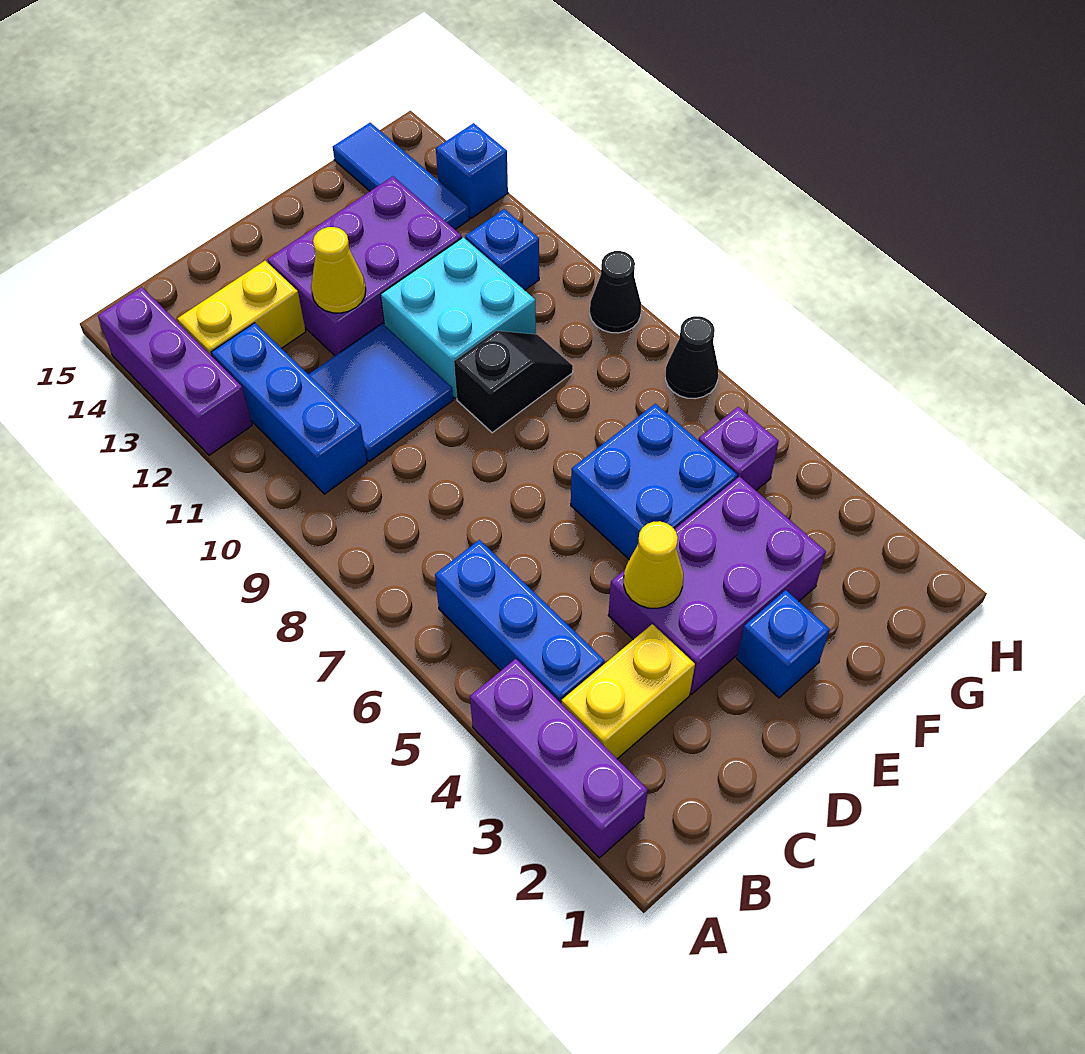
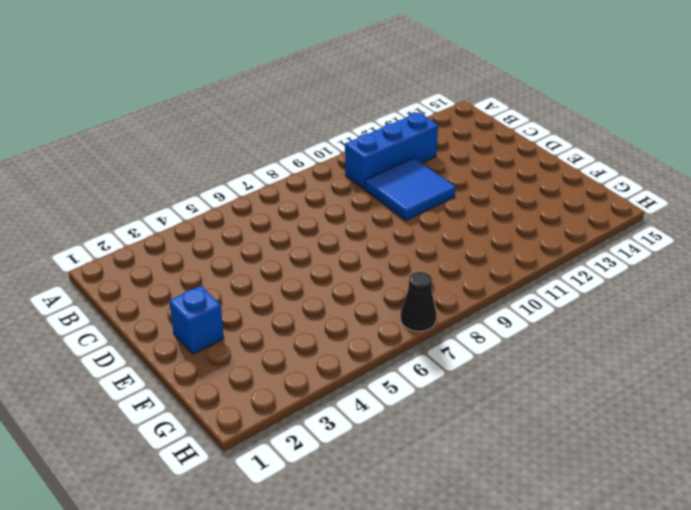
none -> purple 1x3 brick [470,659,648,858]
none -> purple 1x3 brick [98,287,252,455]
none -> yellow 1x2 brick [562,624,695,759]

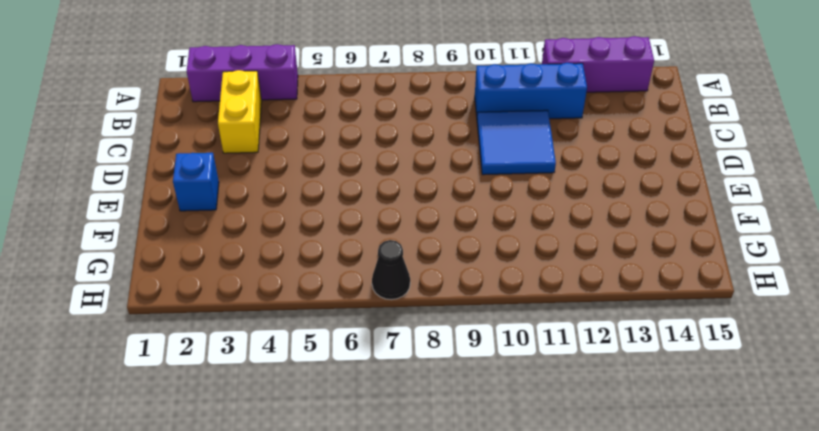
none -> blue 1x3 brick [435,540,604,704]
none -> yellow 1x2 brick [177,261,306,356]
none -> purple 2x3 brick [608,477,826,694]

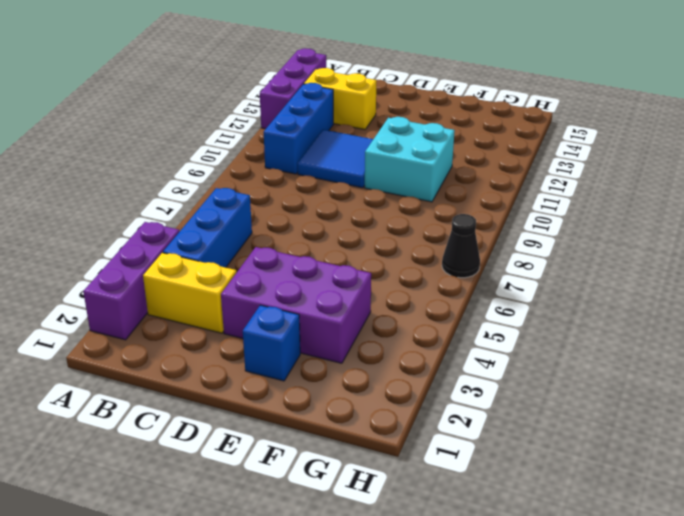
none -> purple 2x3 brick [267,176,462,356]
none -> blue 2x2 brick [571,404,737,560]
none -> black 1x2 slope [454,331,573,433]

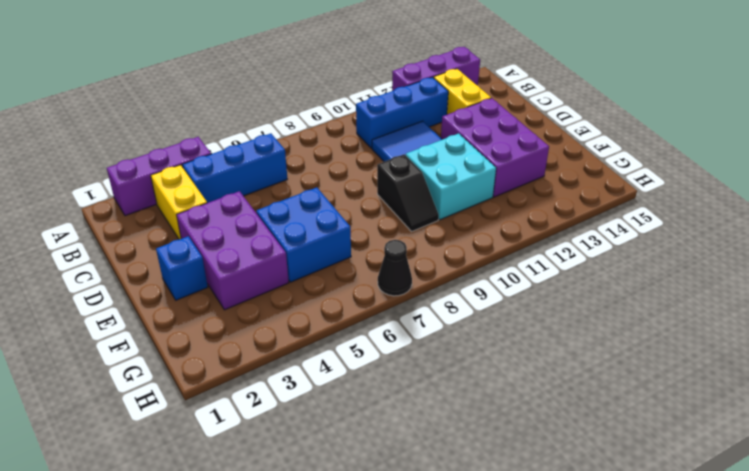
none -> purple 1x1 brick [698,407,779,490]
none -> blue 1x1 brick [465,209,539,290]
none -> blue 1x3 tile [333,123,469,229]

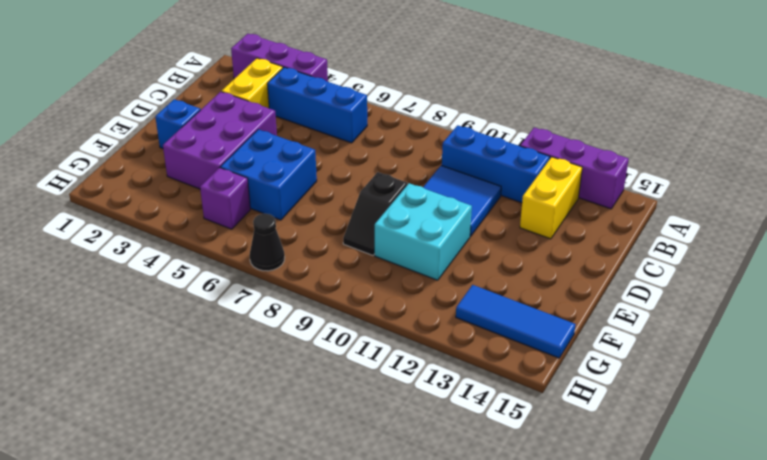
none -> purple 2x3 brick [267,176,462,356]
none -> blue 1x1 brick [465,209,539,290]
none -> black 1x1 cone [590,251,641,333]

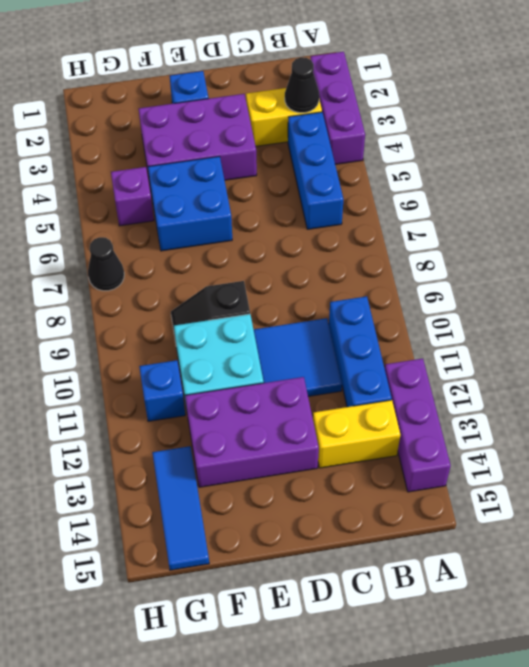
black 1x1 cone [285,57,319,113] -> black 1x1 cone moved to [590,251,641,333]
none -> blue 1x1 brick [436,123,508,218]
none -> yellow 1x1 cone [624,521,683,608]
none -> yellow 1x1 cone [311,227,366,313]

